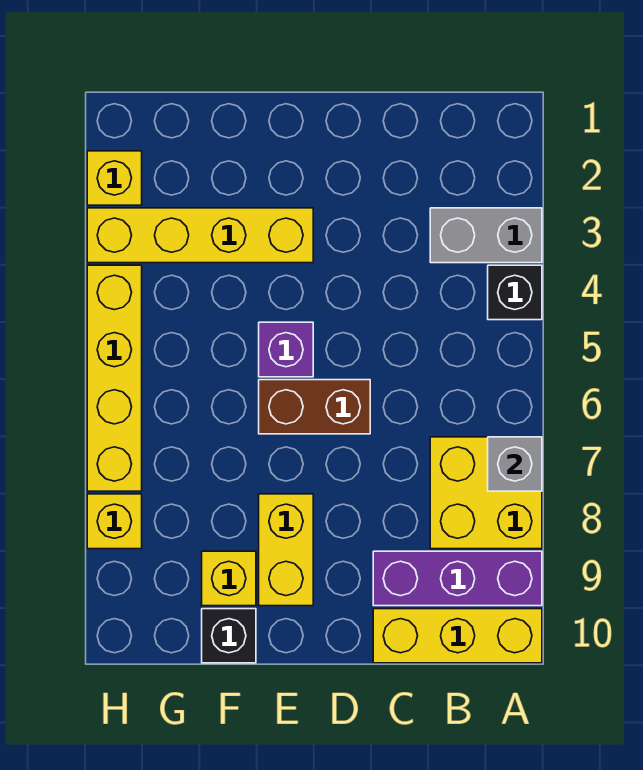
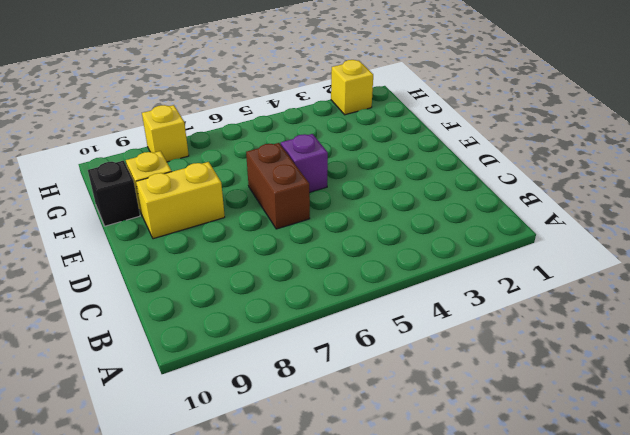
none -> grey 1x2 brick [430,208,542,263]
none -> black 1x1 brick [488,265,542,320]
none -> yellow 2x2 brick [430,437,542,549]

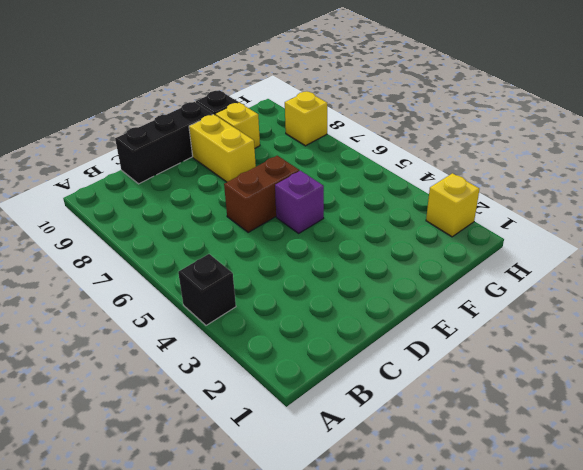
black 1x3 brick [115,102,213,184] -> yellow 1x3 brick [373,609,542,663]
none -> grey 1x2 brick [430,208,542,263]
none -> yellow 2x2 brick [430,437,542,549]
none -> purple 1x3 brick [373,551,542,606]

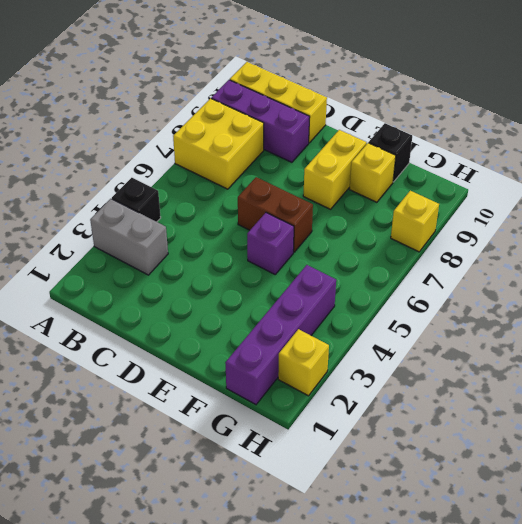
purple 1x4 brick [225,265,336,405] -> yellow 1x4 brick [87,208,313,263]
none -> yellow 1x4 brick [87,265,142,491]
none -> grey 1x1 brick [488,437,542,491]

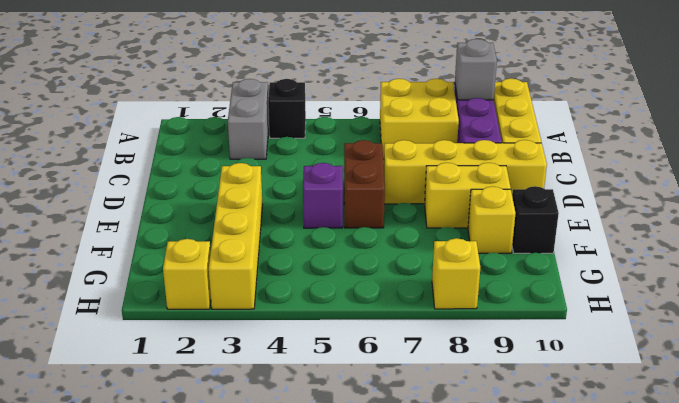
grey 1x1 brick [455,39,497,100] -> grey 1x1 brick moved to [488,437,542,491]
yellow 1x4 brick [384,140,547,204] -> yellow 1x4 brick moved to [87,265,142,491]

